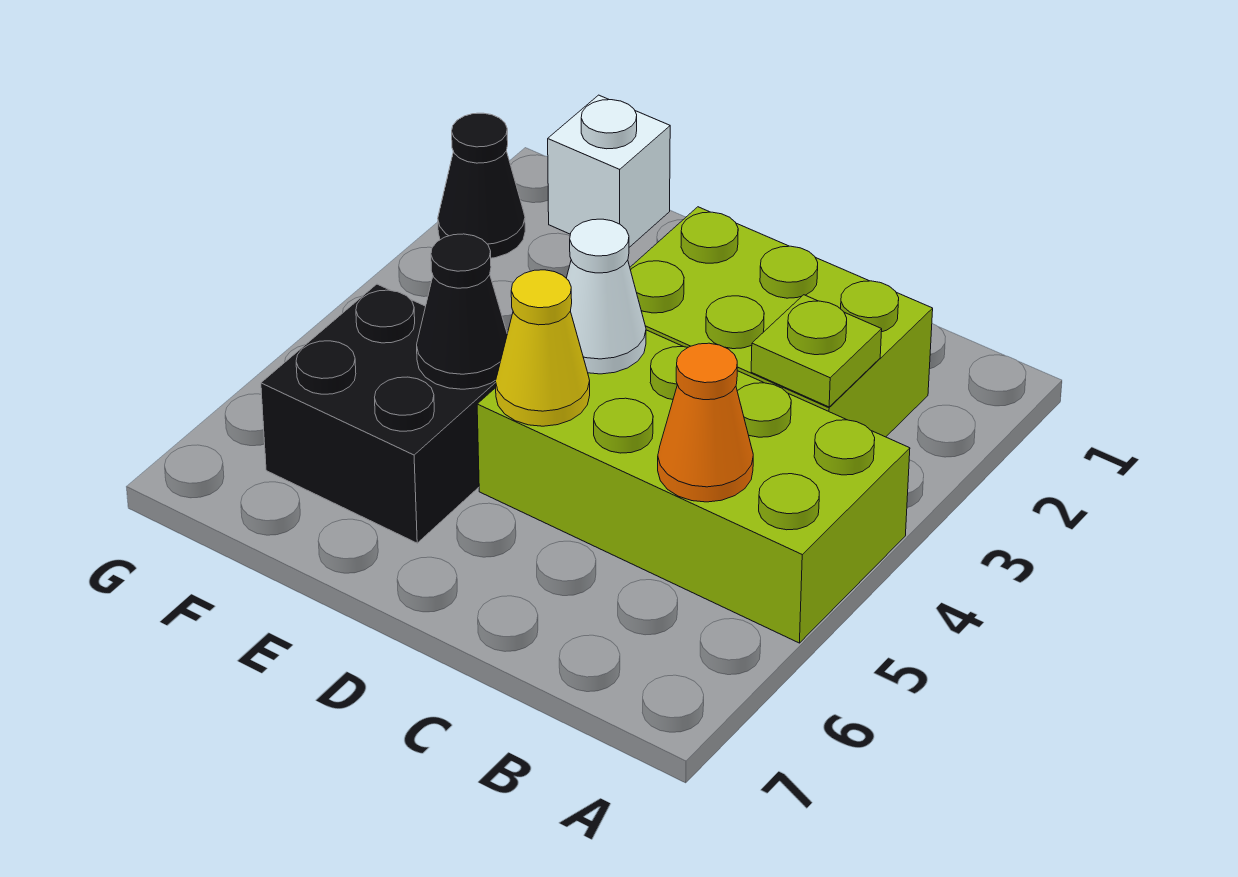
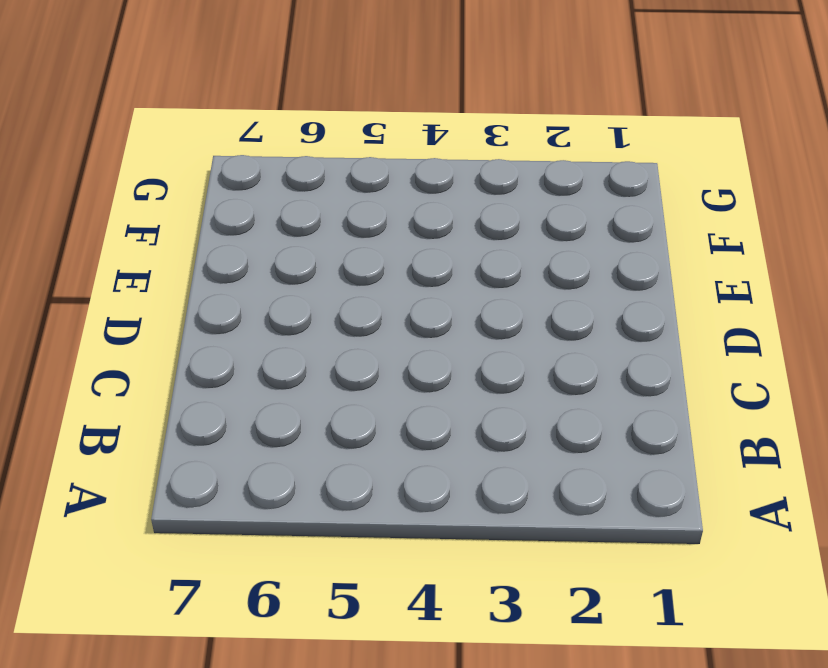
none -> lime 2x4 brick [477,330,910,643]
none -> lime 2x3 brick [630,207,933,437]

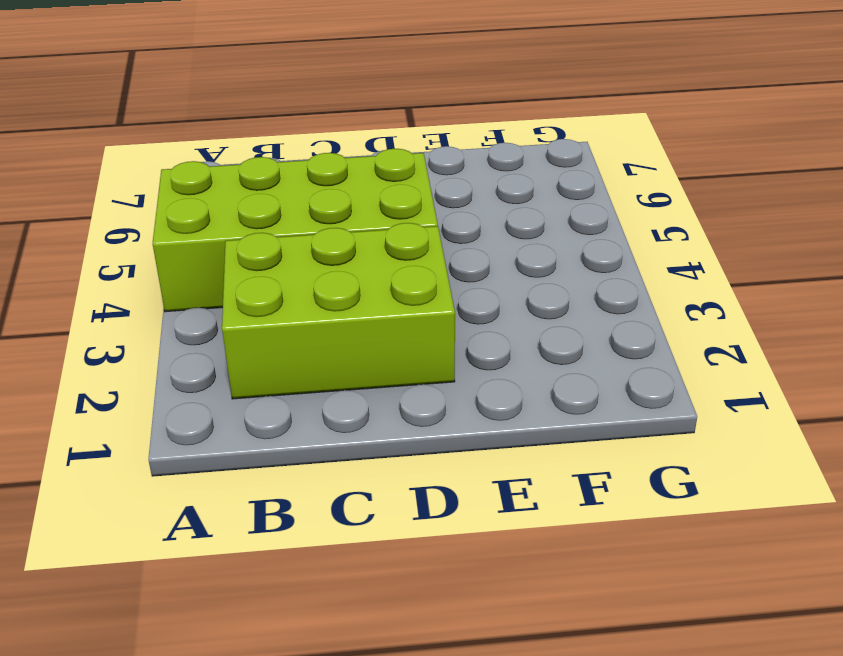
none -> black 2x2 brick [261,284,496,543]
none -> white 1x1 brick [548,95,670,247]

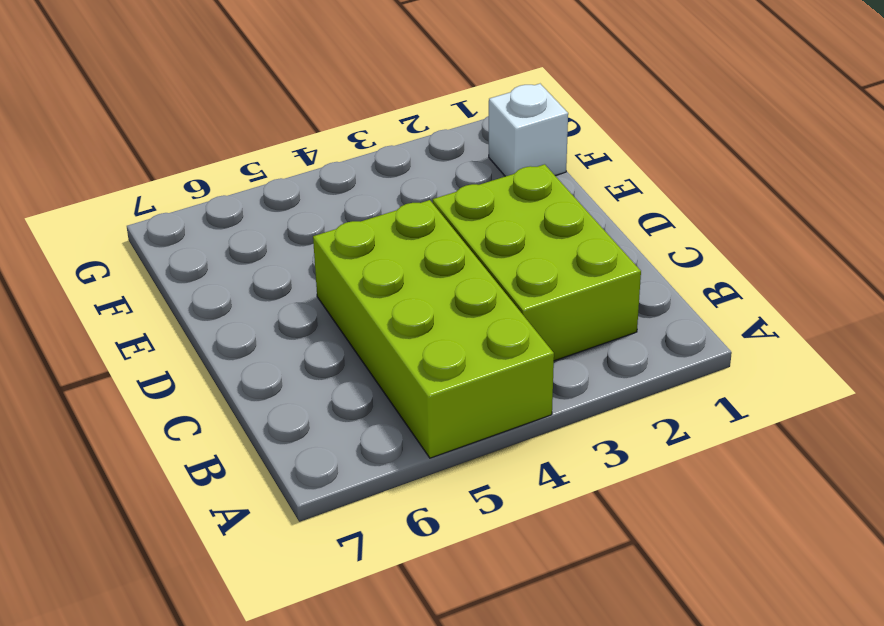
none -> black 2x2 brick [261,284,496,543]
none -> black 1x1 cone [438,113,525,258]

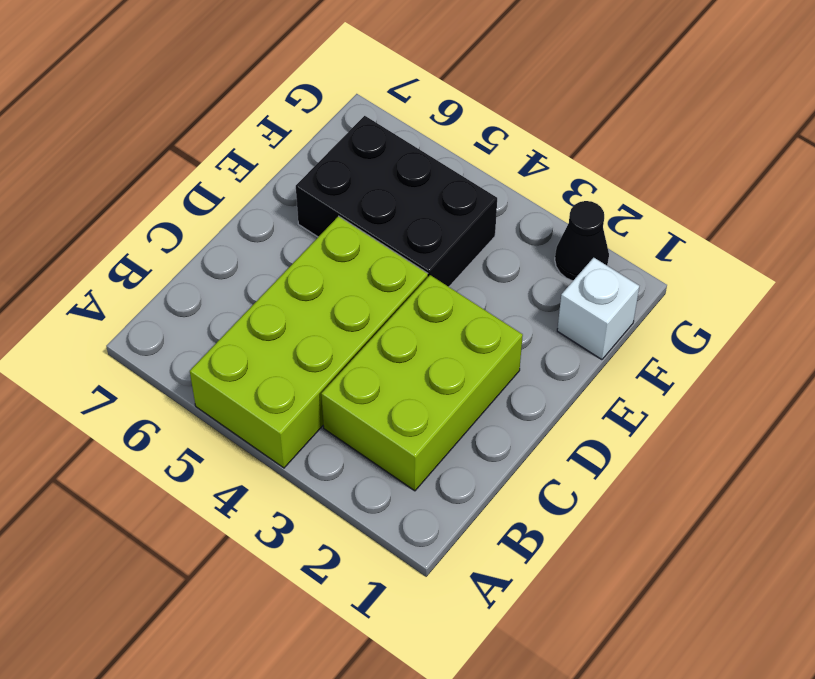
black 2x3 brick [296,116,497,287] -> black 2x2 brick [261,284,496,543]
none -> lime 1x1 plate [751,295,882,407]
none -> orange 1x1 cone [658,343,753,502]

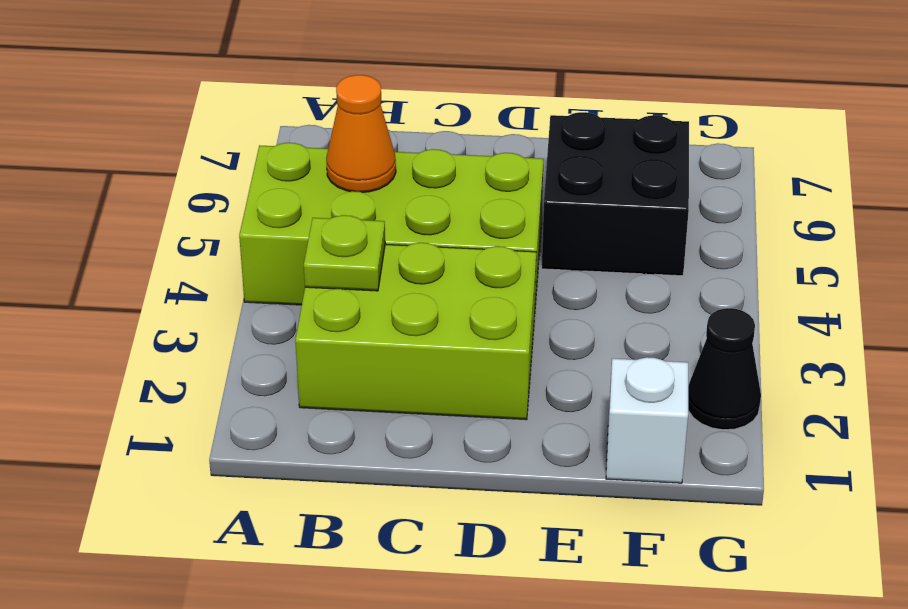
none -> white 1x1 cone [566,219,646,374]
none -> yellow 1x1 cone [496,270,590,426]

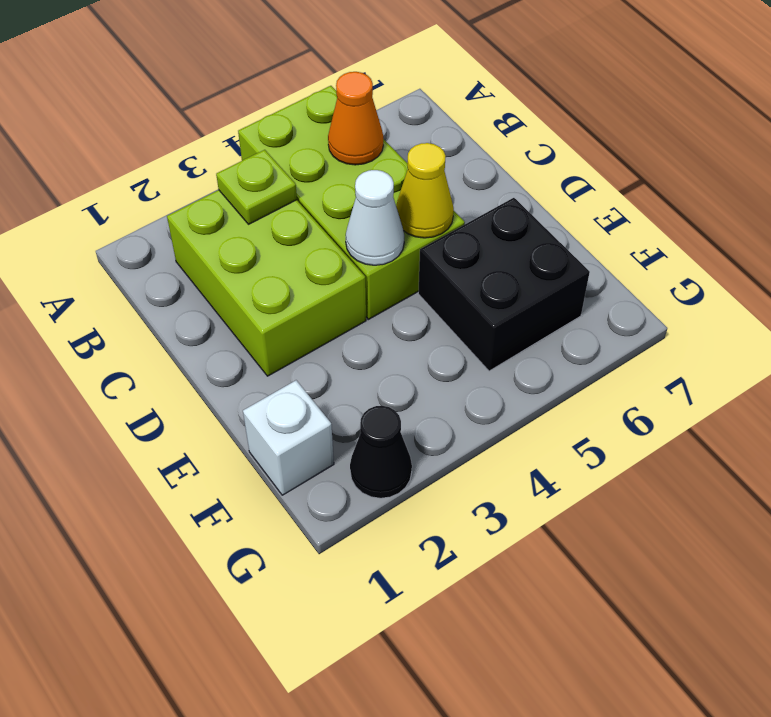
none -> black 1x1 cone [417,234,507,389]

